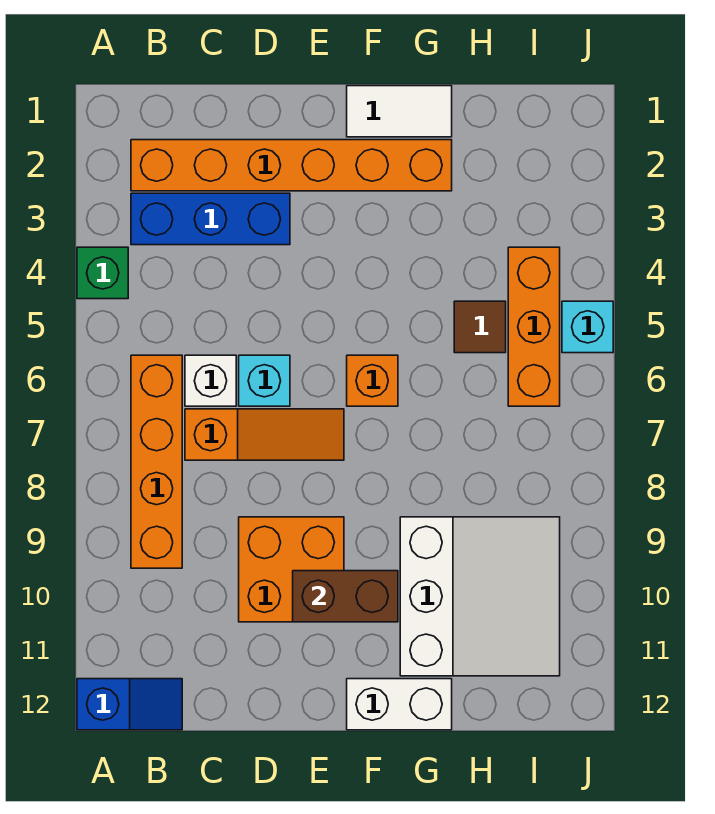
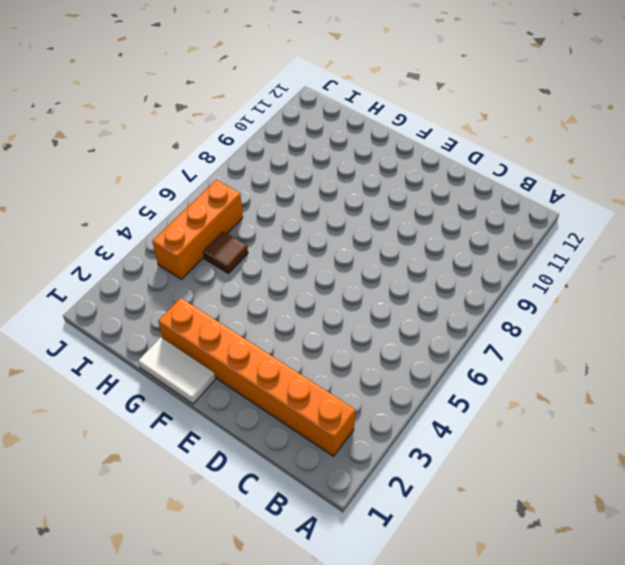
none -> green 1x1 brick [77,247,128,299]
none -> blue 1x2 slope [77,679,182,730]
none -> blue 1x3 brick [131,193,290,245]

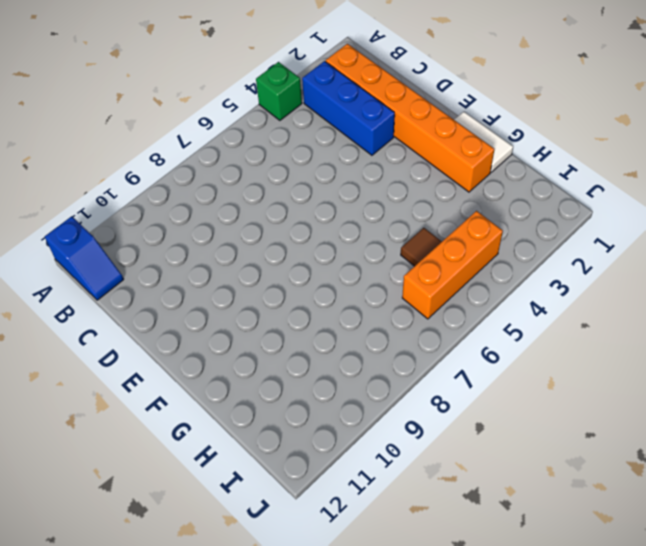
none -> orange 1x4 brick [131,355,182,568]
none -> white 1x1 brick [185,355,236,406]
none -> orange 1x3 slope [185,409,344,460]

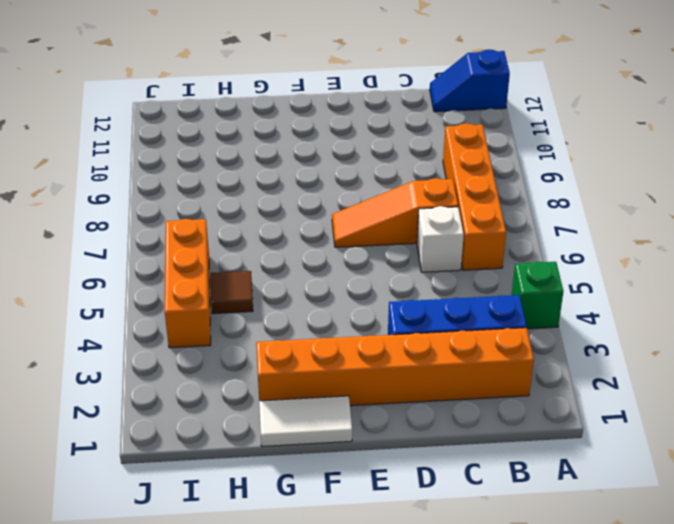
none -> cyan 1x1 brick [239,355,290,406]
none -> orange 2x2 brick [239,517,344,622]
none -> orange 1x1 brick [347,355,398,406]

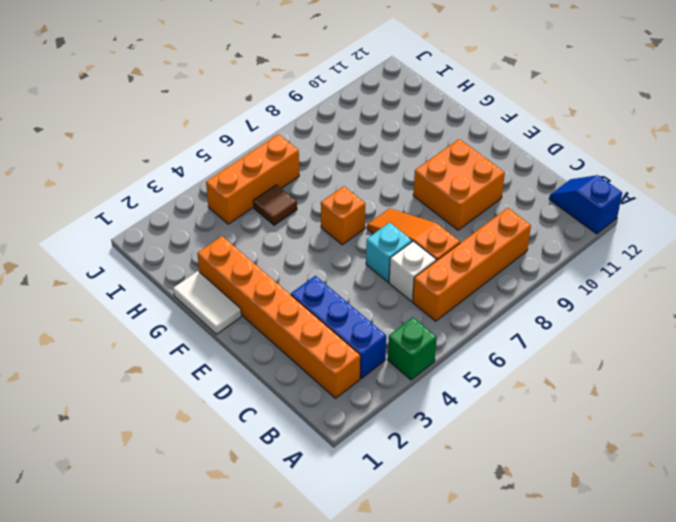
none -> white 1x2 brick [347,679,452,730]
none -> white 3x3 slope [400,517,560,676]
none -> cyan 1x1 brick [562,301,613,353]

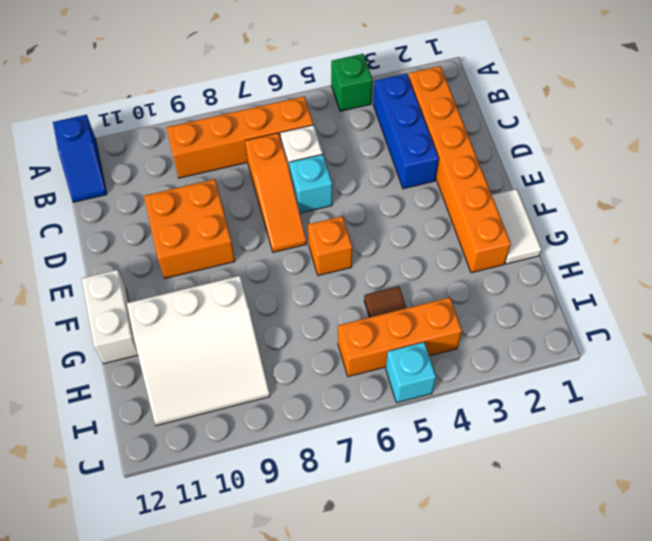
none -> brown 1x2 brick [293,571,398,622]

